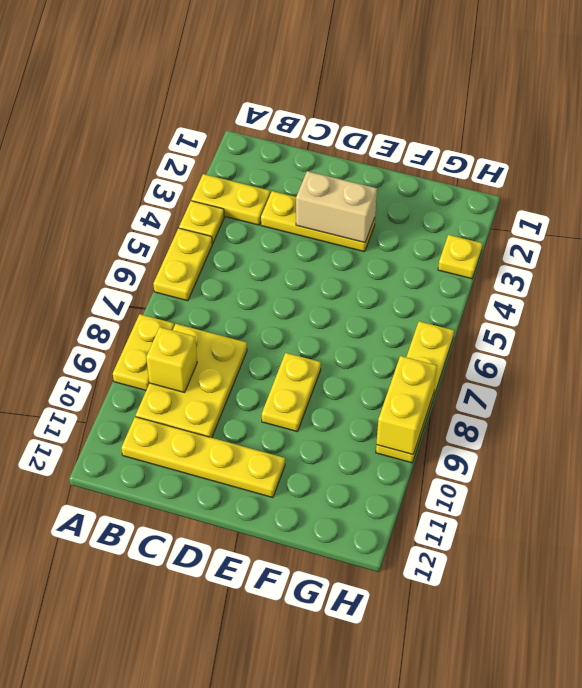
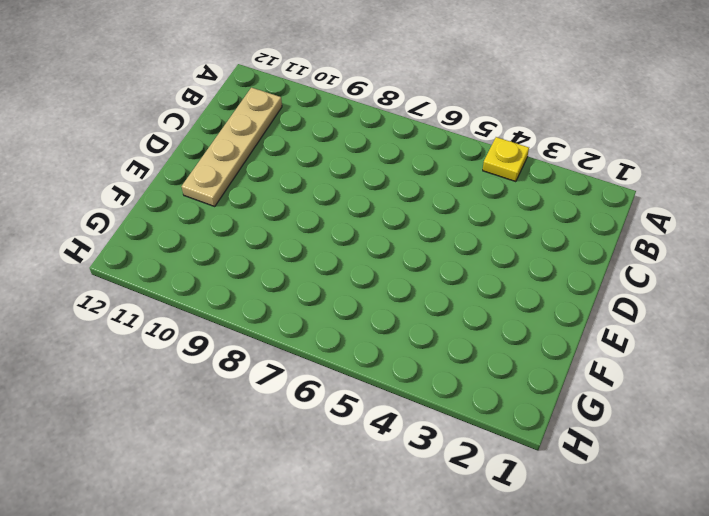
tan 1x4 plate [182,88,282,206] -> yellow 1x4 plate [121,417,285,498]
none -> yellow 1x2 plate [191,174,270,225]
none -> yellow 1x2 plate [153,228,212,301]
none -> yellow 1x2 plate [113,314,174,390]

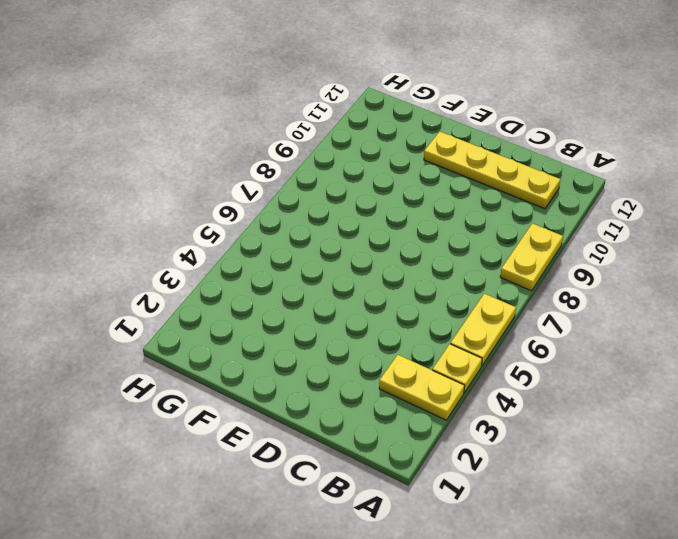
none -> yellow 2x3 plate [136,324,247,438]
none -> yellow 1x3 plate [261,191,375,252]
none -> yellow 1x2 plate [262,353,321,432]

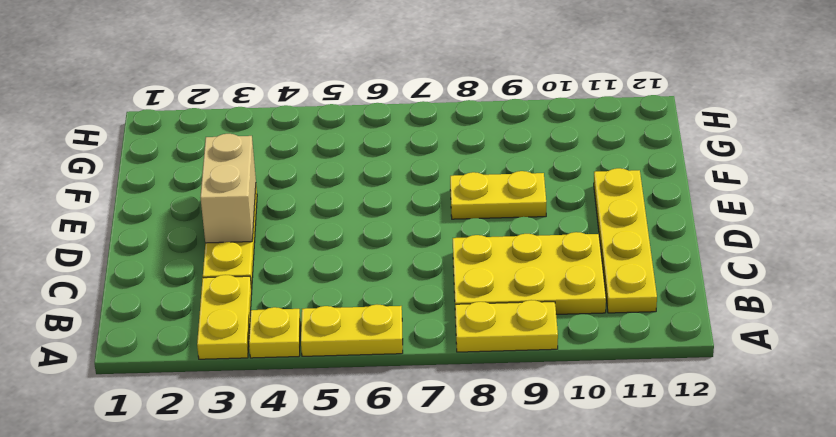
none -> yellow 1x1 plate [438,235,482,279]
none -> yellow 1x4 plate [376,321,454,463]
none -> yellow 1x1 brick [146,327,197,393]

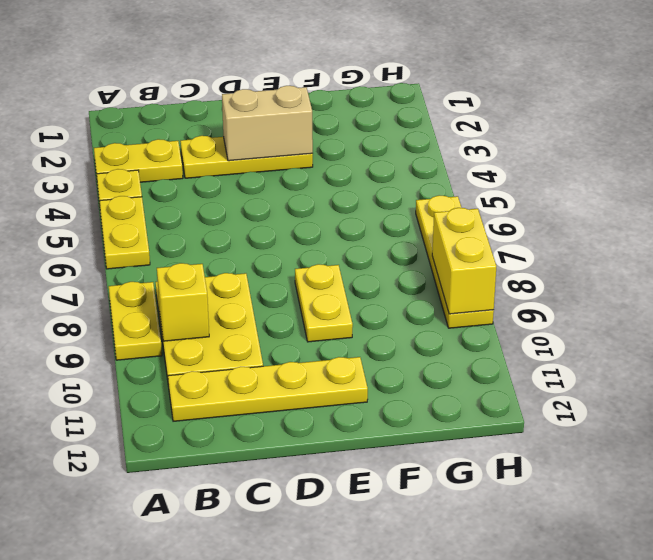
none -> yellow 1x1 plate [438,235,482,279]

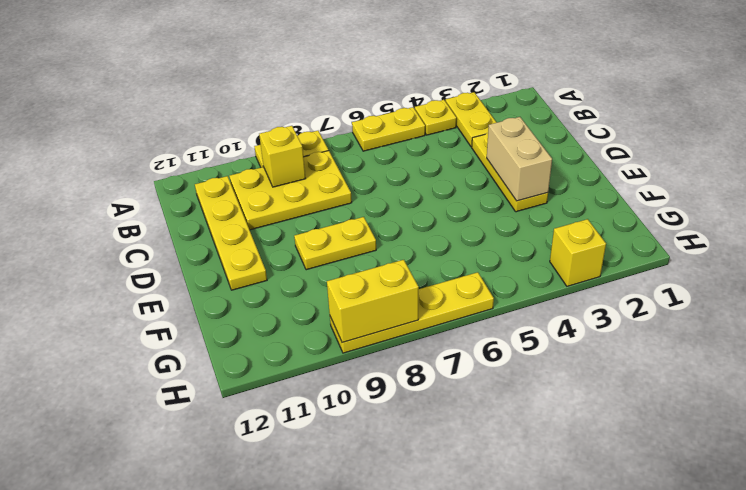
yellow 1x1 brick [550,219,606,286] -> yellow 1x1 plate [438,235,482,279]

